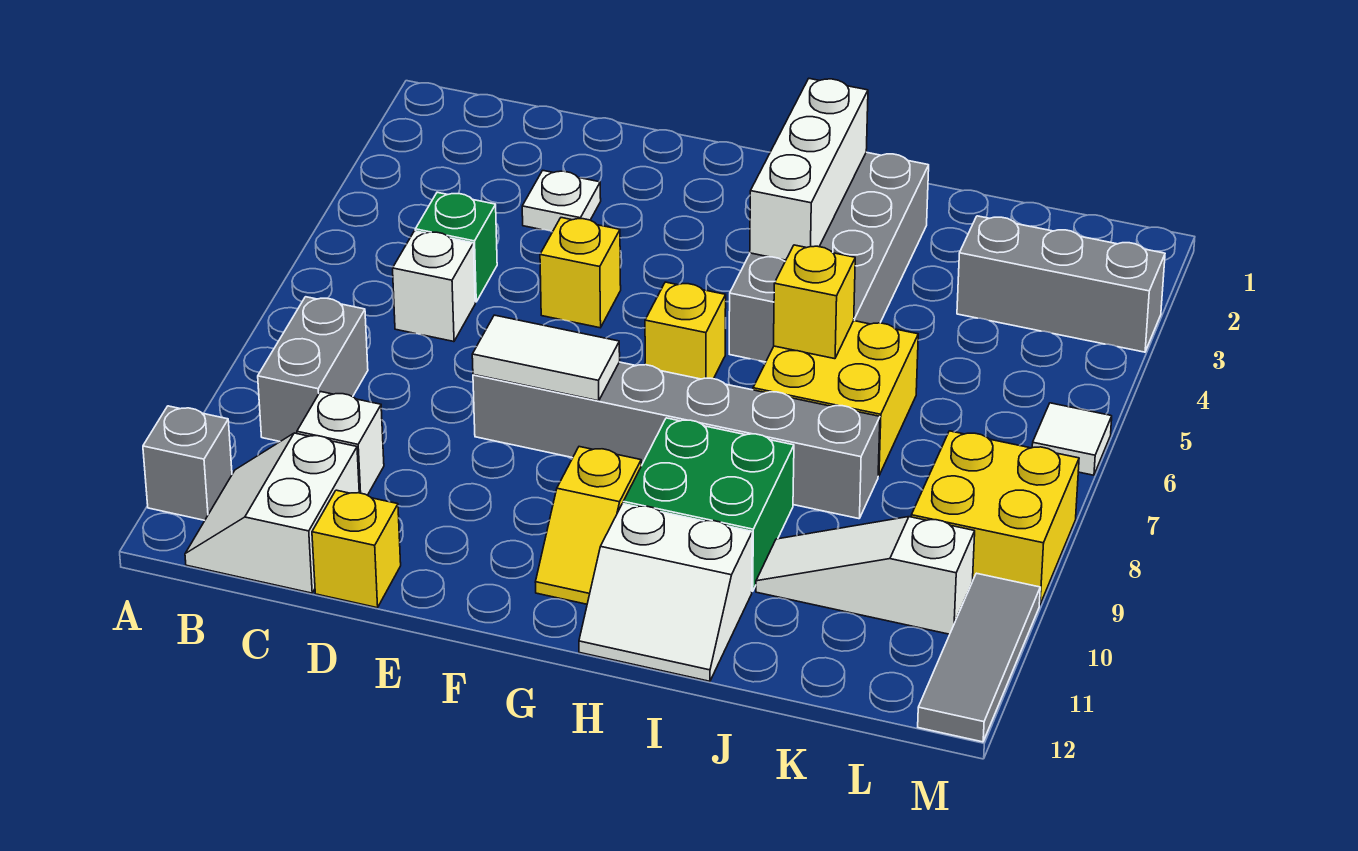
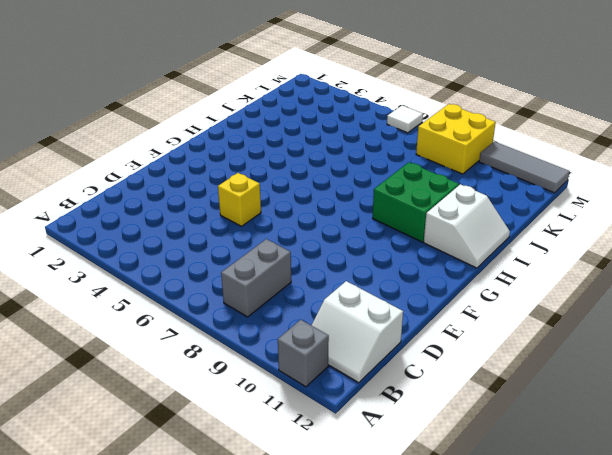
grey 1x2 brick [221,239,291,317] -> grey 1x2 brick turned to [258,297,368,442]
none -> green 1x1 brick [415,192,497,302]
none -> white 1x1 brick [393,231,475,342]
none -> white 1x1 brick [297,392,384,495]

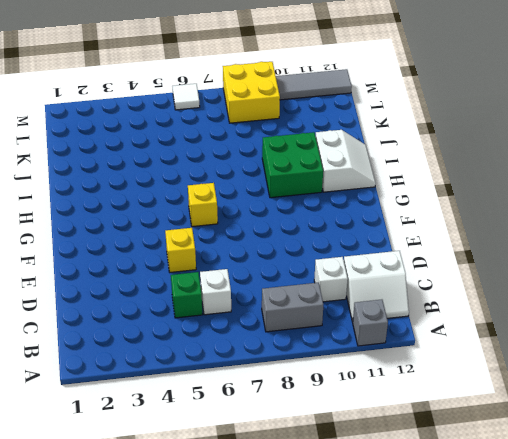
none -> white 1x1 plate [522,171,601,232]
none -> yellow 1x1 brick [312,490,401,608]
none -> grey 1x6 brick [473,362,880,519]

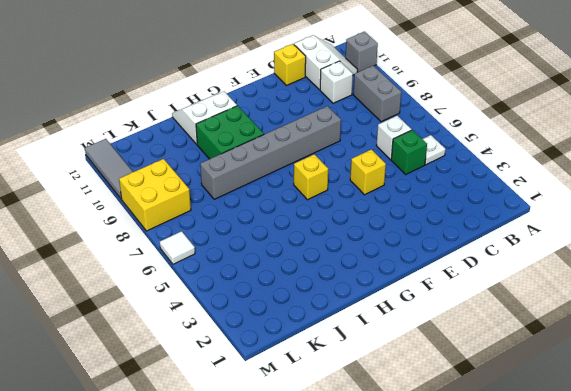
white 1x1 plate [423,135,446,165] -> white 1x1 plate moved to [522,171,601,232]
none -> yellow 1x2 slope [535,447,641,604]
none -> grey 2x4 brick [729,152,929,362]
none -> yellow 2x2 brick [753,321,918,476]

